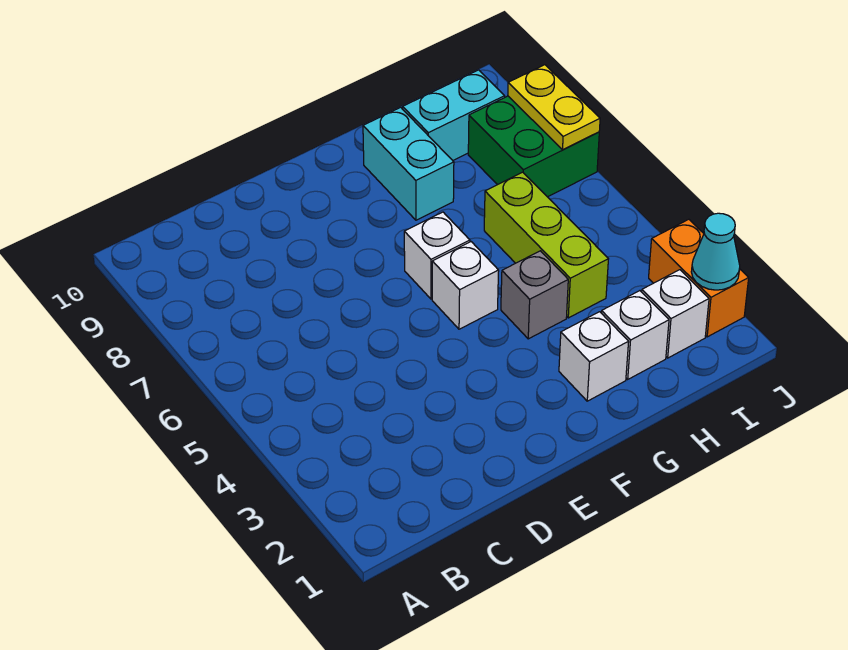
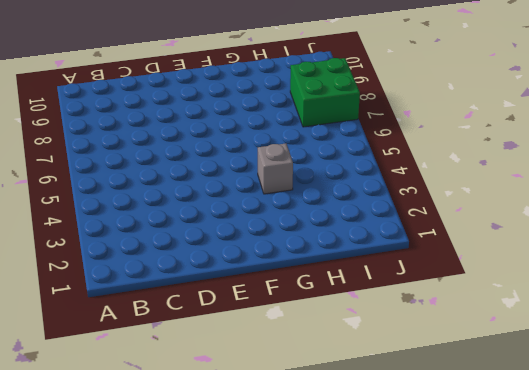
none -> white 1x1 brick [432,242,499,329]
none -> white 1x1 brick [404,212,470,299]
none -> white 1x1 brick [559,312,629,401]

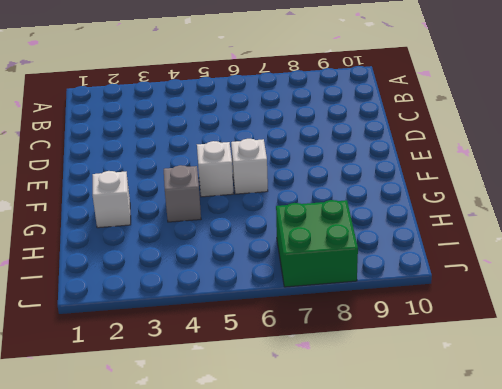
none -> cyan 1x2 brick [363,107,454,220]
none -> white 1x1 brick [601,291,669,379]
none -> lime 1x3 brick [484,172,608,318]

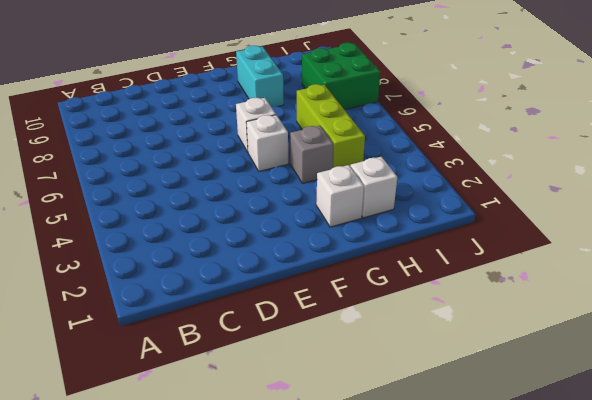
none -> cyan 1x2 brick [403,70,505,160]
none -> white 1x1 brick [642,270,709,358]
none -> orange 1x2 brick [649,219,749,337]

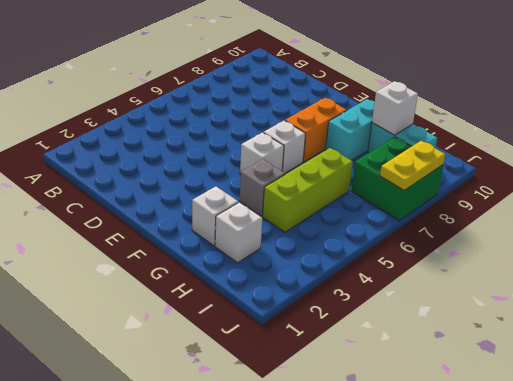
orange 1x2 brick [285,98,347,162] -> orange 1x2 brick moved to [649,219,749,337]
white 1x1 brick [372,81,418,135] -> white 1x1 brick moved to [642,270,709,358]
none -> cyan 1x1 cone [691,213,740,290]

